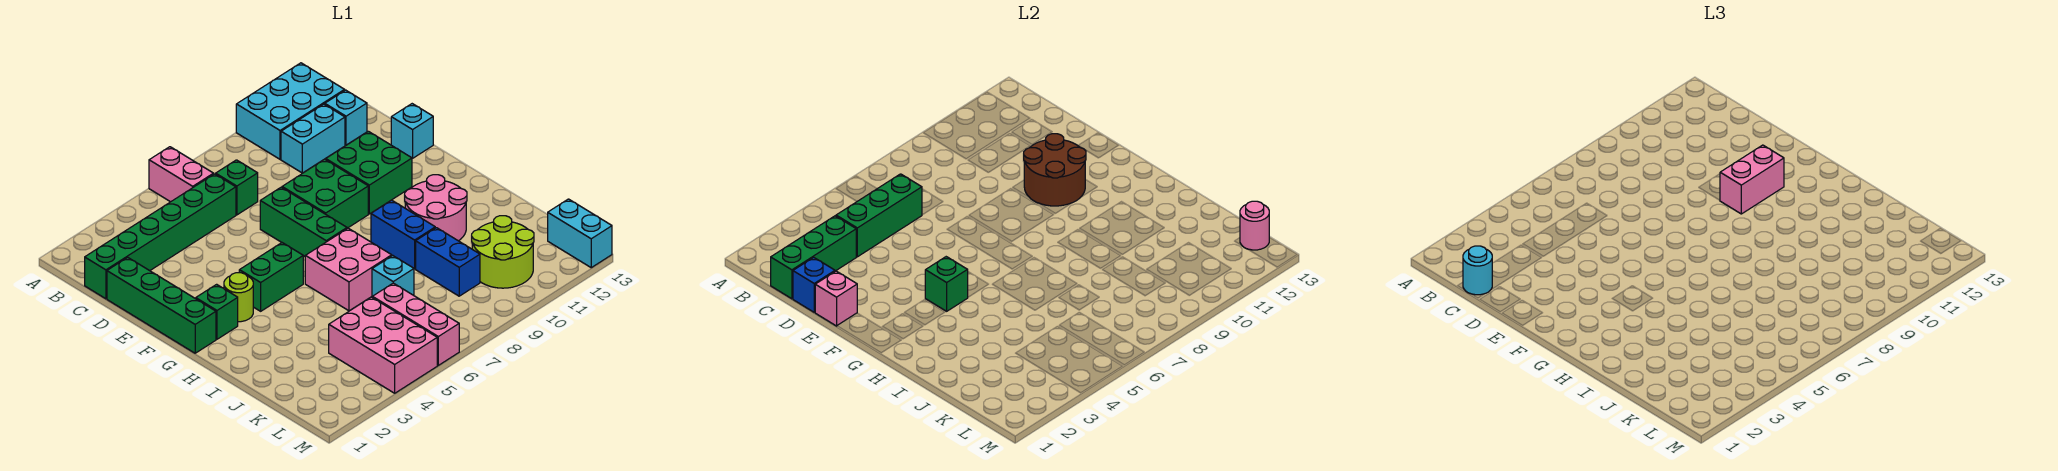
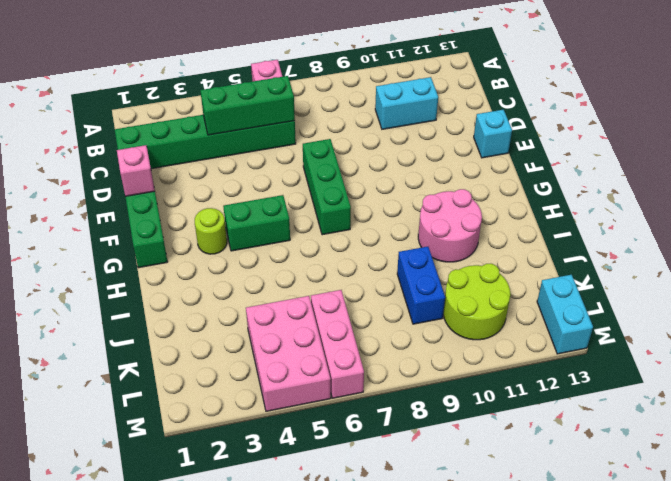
none -> cyan 2x3 brick [236,63,345,159]
none -> green 1x1 brick [216,160,258,215]
none -> cyan 1x1 brick [325,90,367,145]
none -> green 2x2 brick [282,159,368,228]

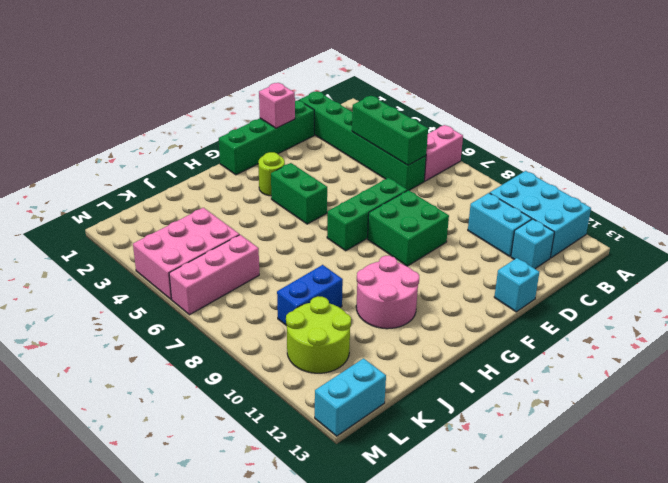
none -> green 1x1 brick [216,160,258,215]
none -> green 2x2 brick [326,131,412,214]
none -> green 1x1 brick [196,284,238,339]
none -> pink 2x2 brick [305,228,392,311]

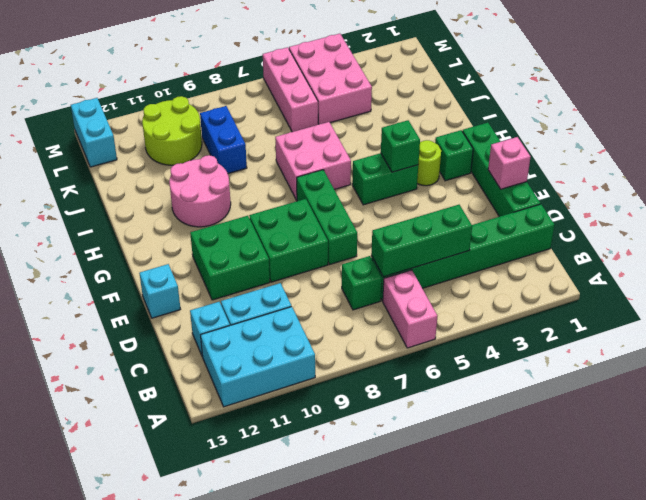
none -> blue 1x2 brick [371,200,435,269]
none -> cyan 1x1 brick [372,256,414,297]
none -> green 1x3 brick [771,216,856,299]
none -> blue 1x1 brick [793,257,835,312]

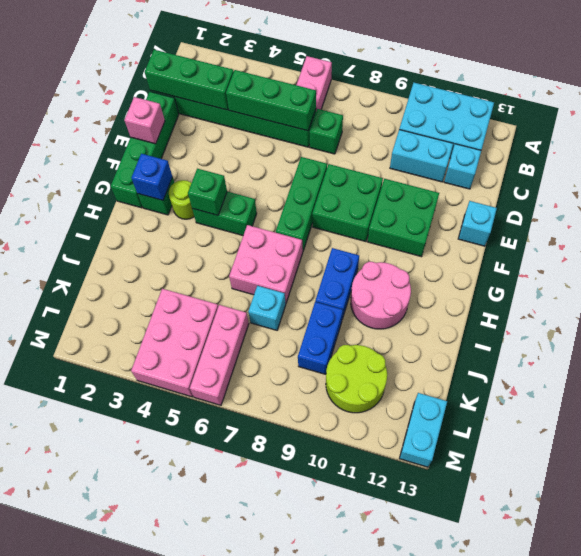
blue 1x1 brick [131,154,173,200] -> blue 1x1 brick moved to [793,257,835,312]
none -> brown 2x2 round brick [1023,134,1086,206]
none -> pink 1x1 round brick [1240,201,1269,250]
none -> cyan 1x1 round brick [1463,246,1492,295]
none -> pink 1x2 brick [1720,145,1784,214]

